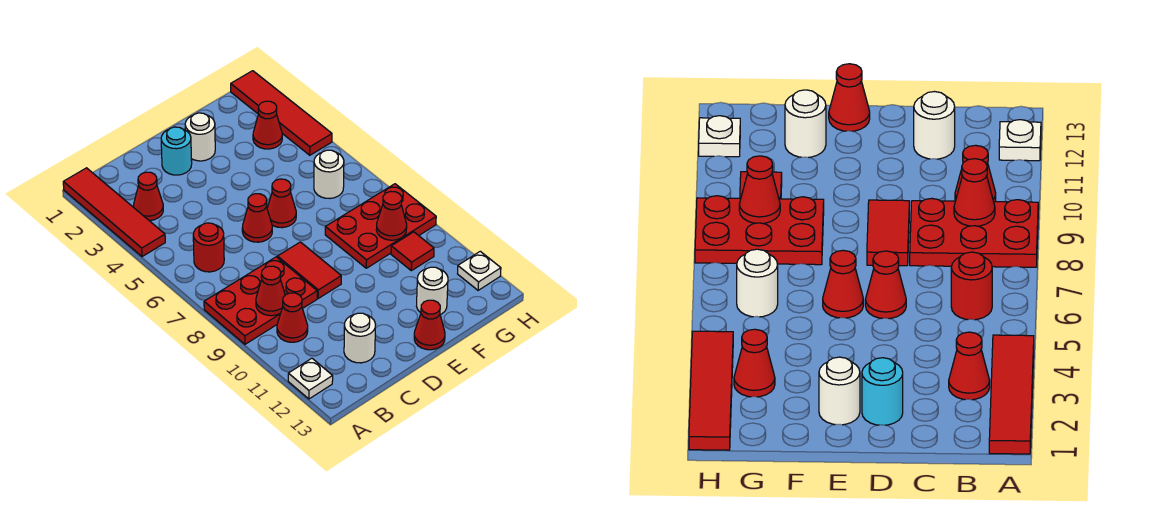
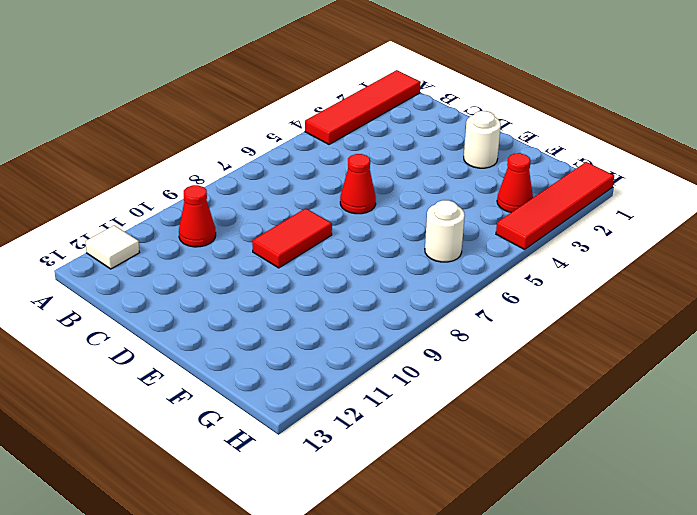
white 1x1 tile [85,225,139,269] -> white 1x1 plate [288,358,333,399]
none -> red 2x3 plate [204,257,317,344]
none -> red 1x1 cone [133,172,163,221]
none -> red 1x1 round brick [193,223,224,272]

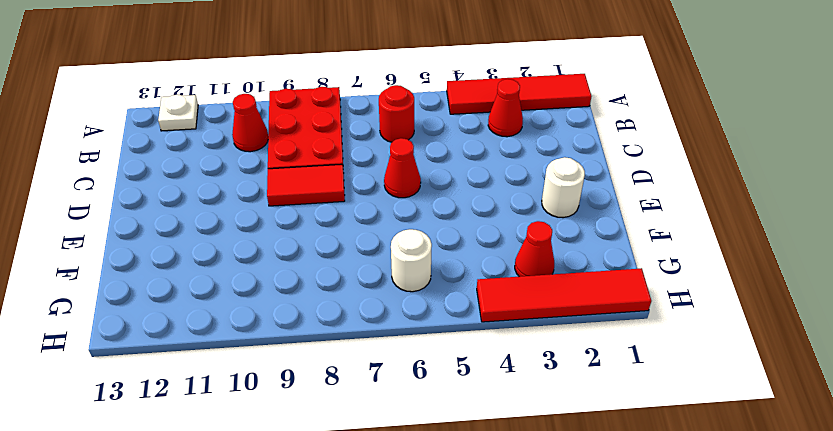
none -> white 1x1 round brick [344,313,376,363]
none -> cyan 1x1 round brick [161,127,192,175]
none -> red 1x1 cone [267,179,296,228]

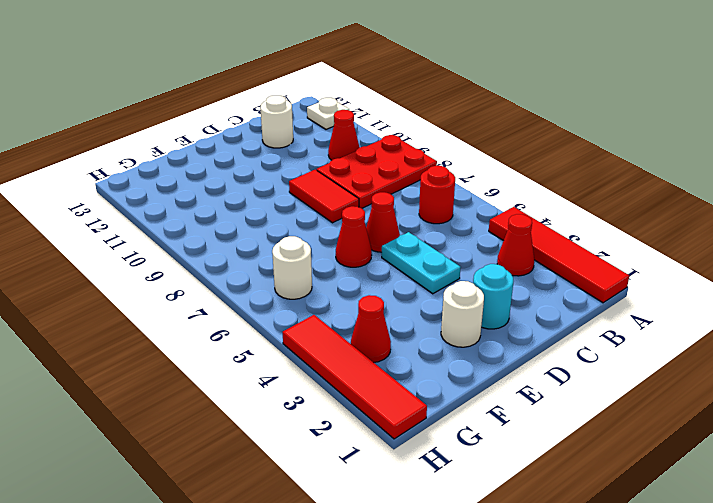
cyan 1x2 plate [382,232,461,294] -> none
none -> red 1x1 cone [414,300,445,350]
none -> red 2x3 plate [325,184,436,268]
none -> white 1x1 round brick [417,267,448,315]

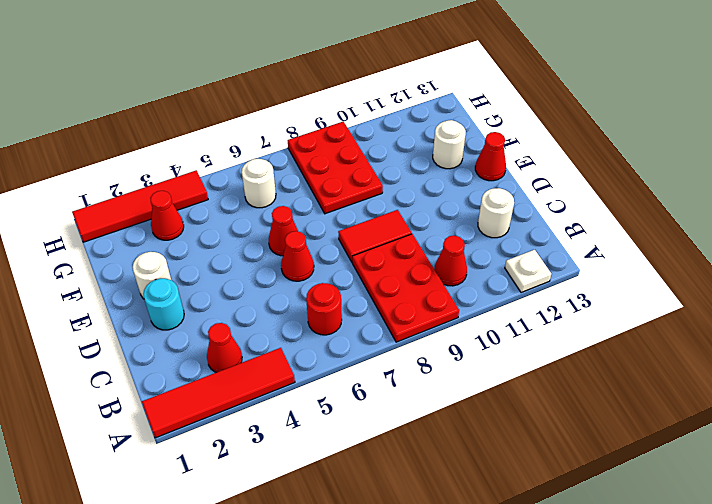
none -> red 1x1 tile [391,232,434,271]
none -> white 1x1 plate [458,251,501,290]
none -> red 1x1 cone [256,266,285,316]

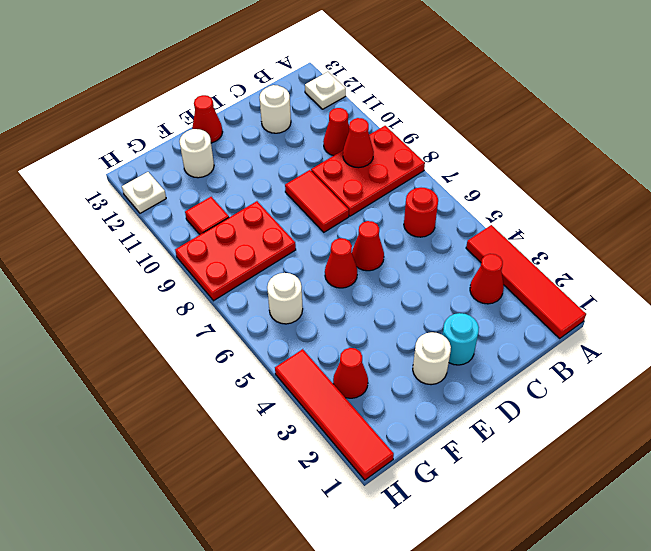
none -> red 1x1 cone [376,191,407,240]

